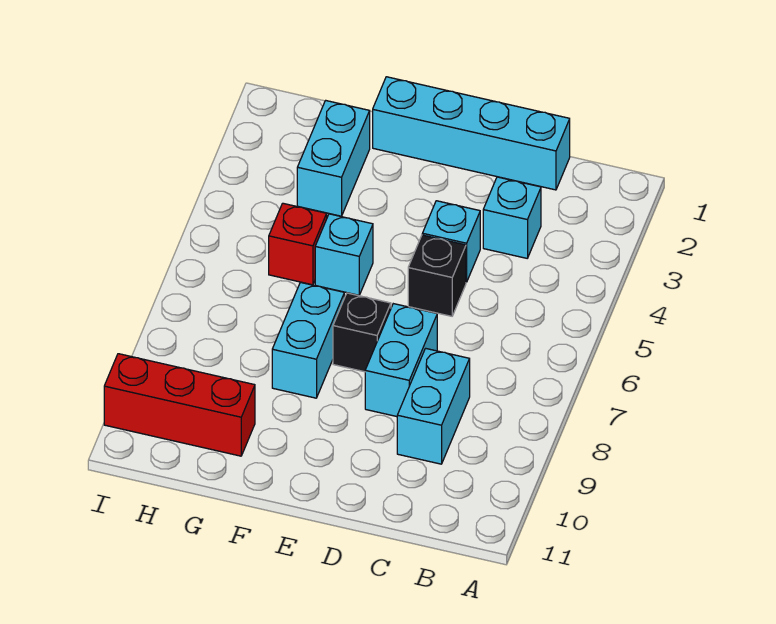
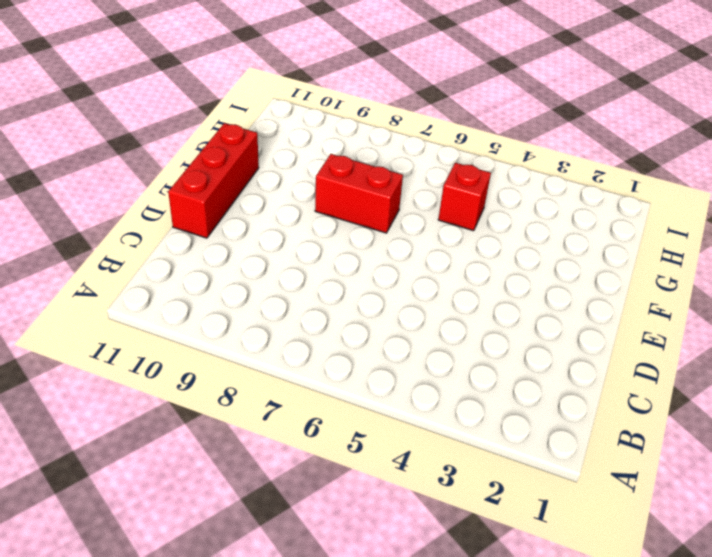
red 1x3 brick [168,123,259,238] -> red 1x3 brick moved to [104,354,255,456]
red 1x2 brick [315,154,403,233] -> cyan 1x2 brick [272,282,344,398]
none -> cyan 1x4 brick [373,77,570,190]
none -> cyan 1x1 brick [483,177,541,258]
none -> cyan 1x2 brick [397,348,470,464]

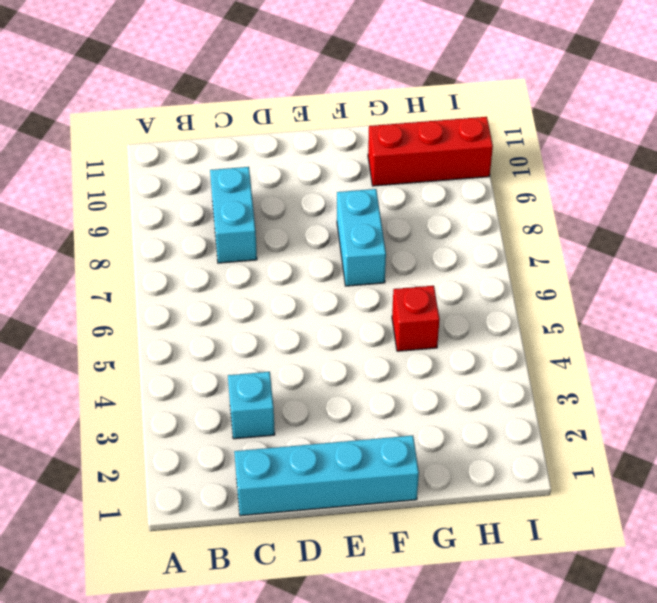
none -> cyan 1x1 brick [422,201,480,282]
none -> black 1x1 brick [408,235,466,316]
none -> cyan 1x2 brick [365,304,437,417]

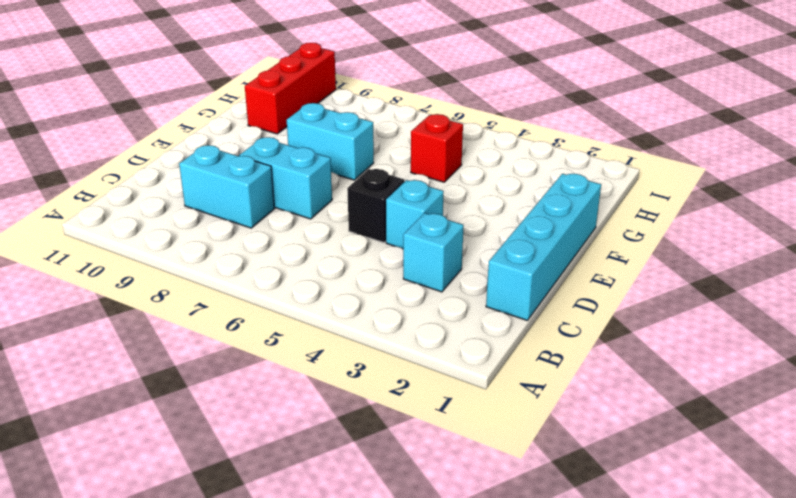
none -> black 1x1 brick [333,293,391,372]
none -> cyan 1x1 brick [315,214,373,295]
none -> cyan 1x2 brick [297,101,370,216]

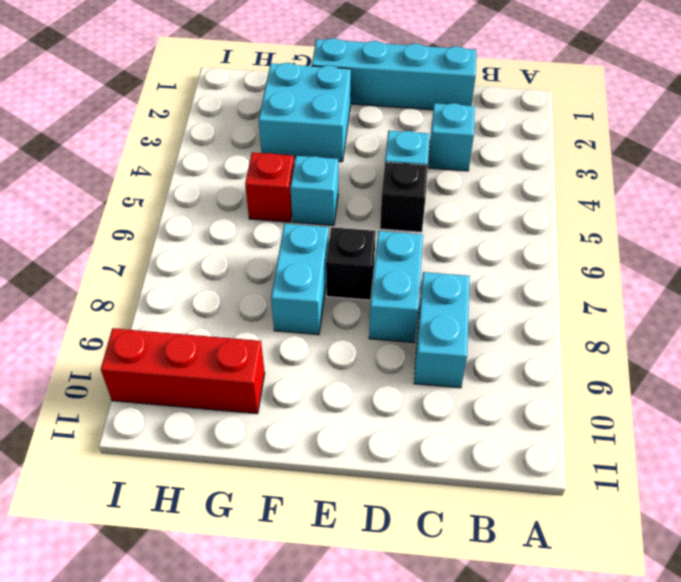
cyan 2x2 brick [259,63,351,162] -> cyan 1x2 brick [297,101,370,216]

